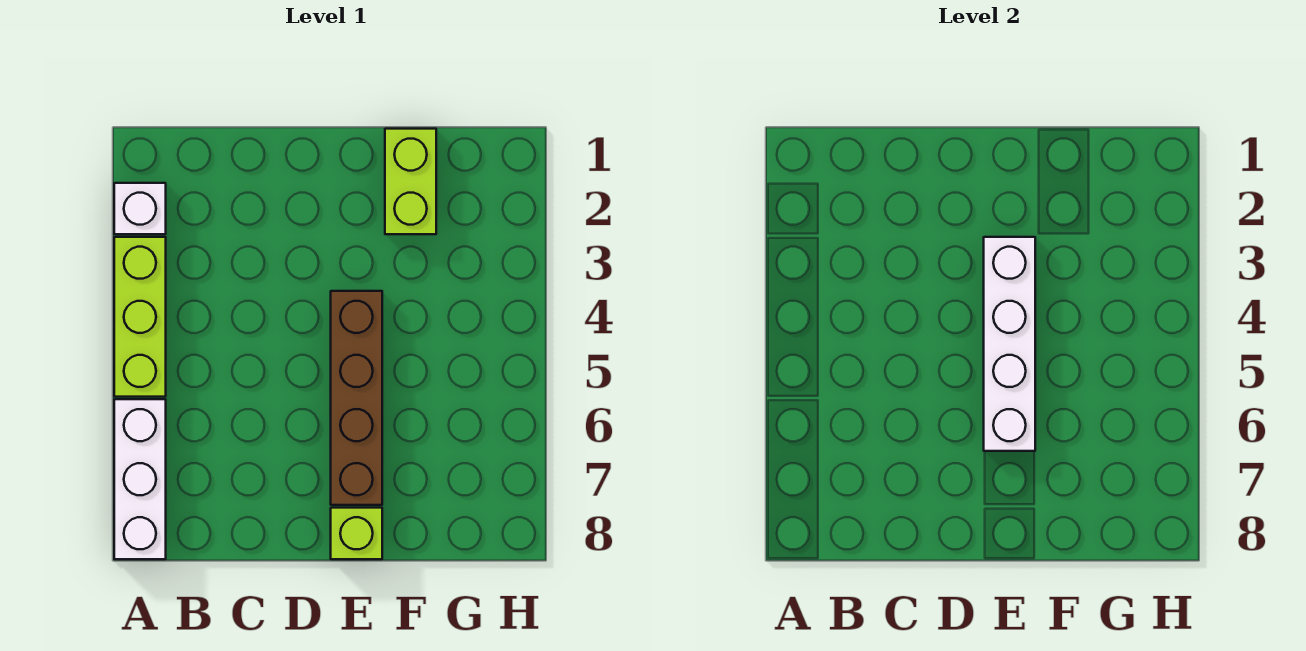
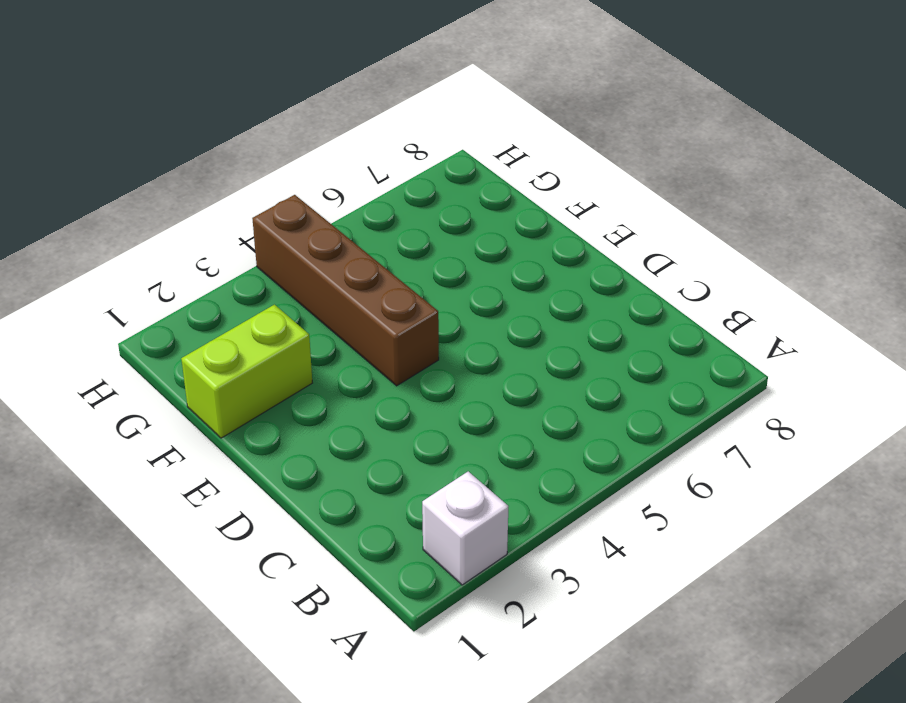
brown 1x4 brick [252,195,439,386] -> brown 1x4 brick turned to [331,291,382,505]
none -> lime 1x3 brick [114,237,166,397]
none -> white 1x3 brick [114,399,166,559]

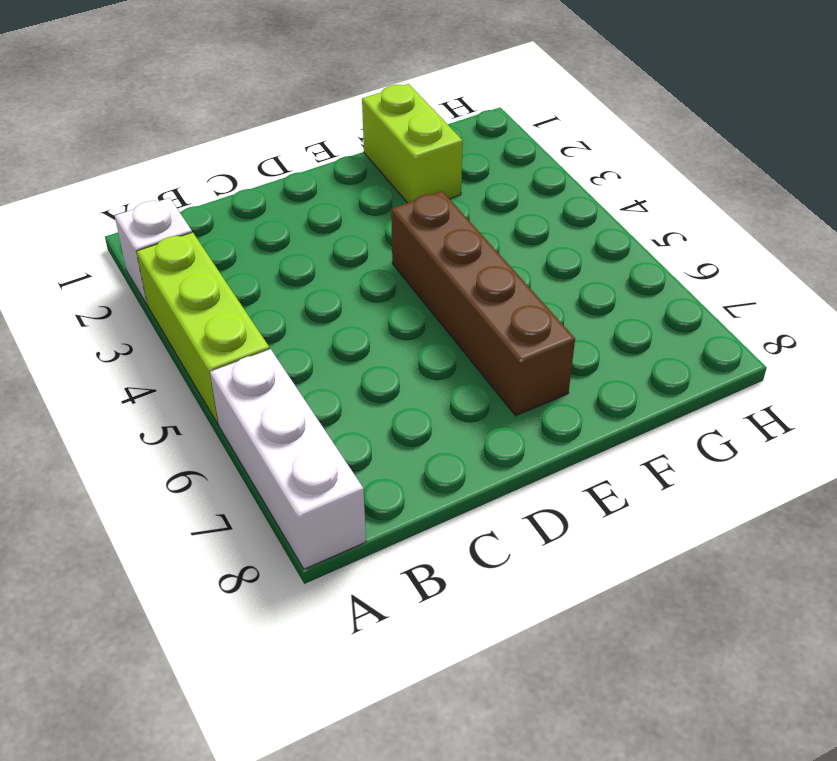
none -> lime 1x1 brick [331,508,382,559]
none -> white 1x4 brick [984,237,1035,451]

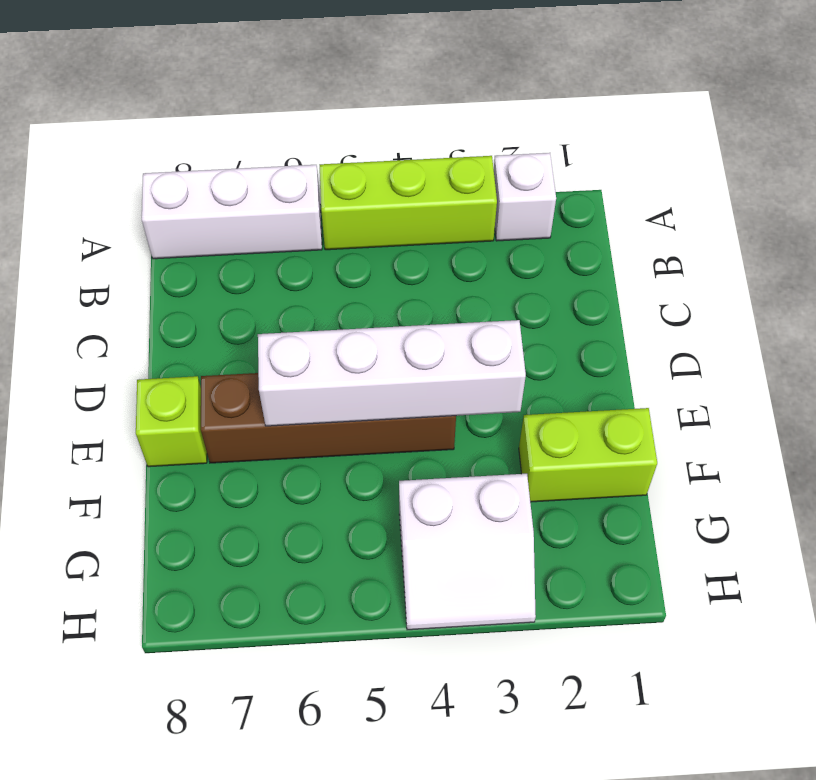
white 2x2 slope [399,474,536,630] -> none

